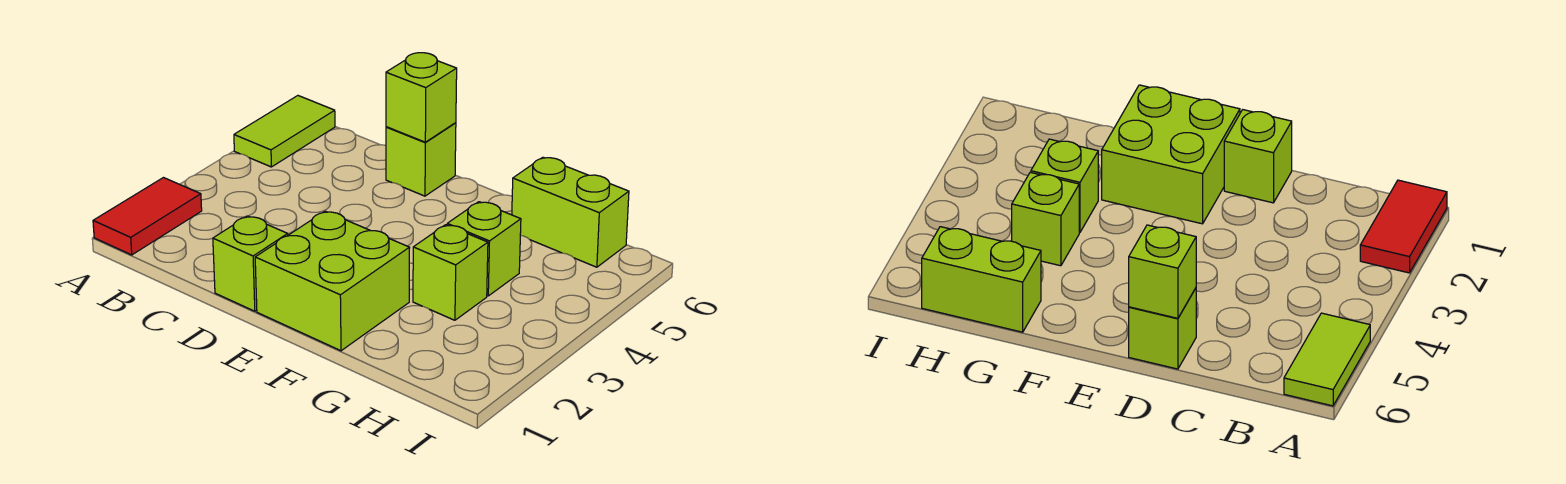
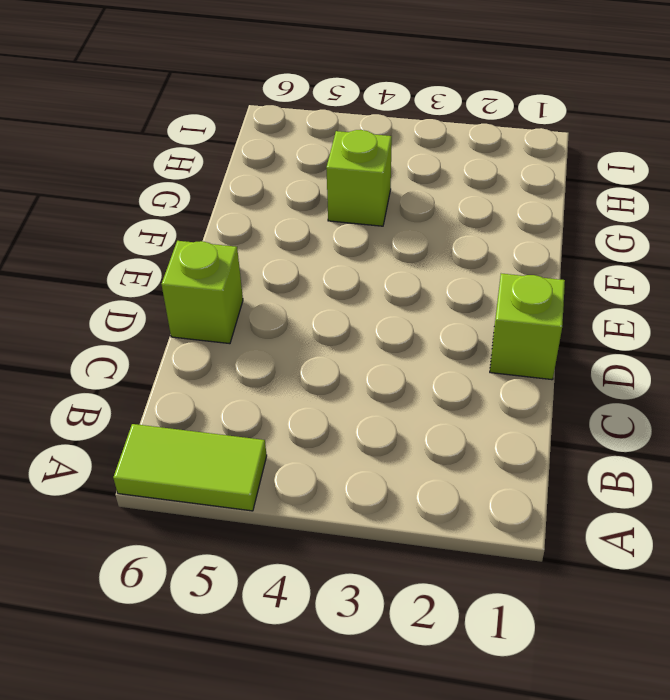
none -> red 1x2 tile [93,178,202,255]
none -> lime 2x2 brick [255,211,410,351]

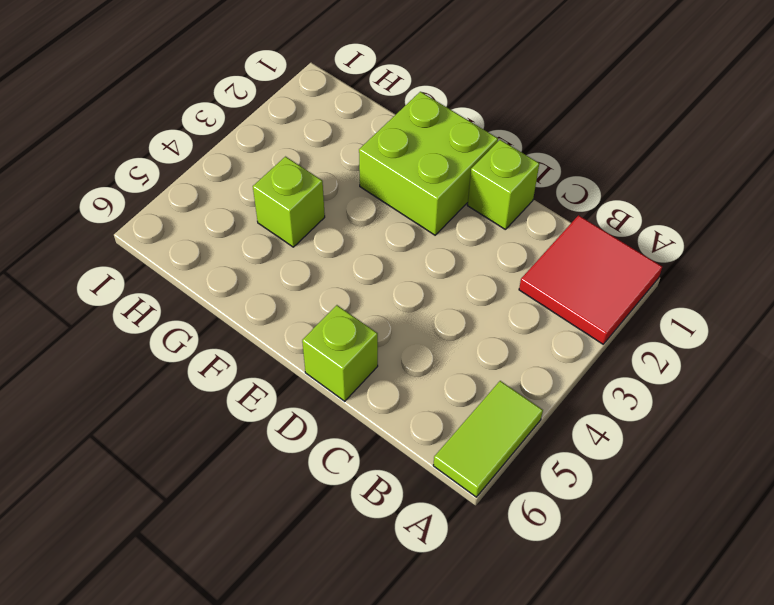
red 2x2 tile [519,215,662,344] -> red 1x2 tile [93,178,202,255]
none -> lime 1x1 brick [413,225,488,320]
none -> lime 1x2 brick [512,157,629,267]

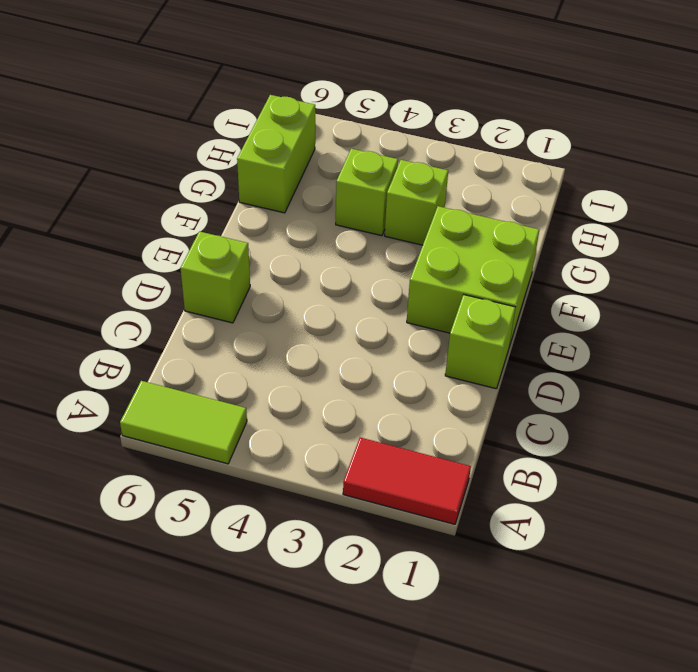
none -> lime 1x1 brick [386,53,457,142]

